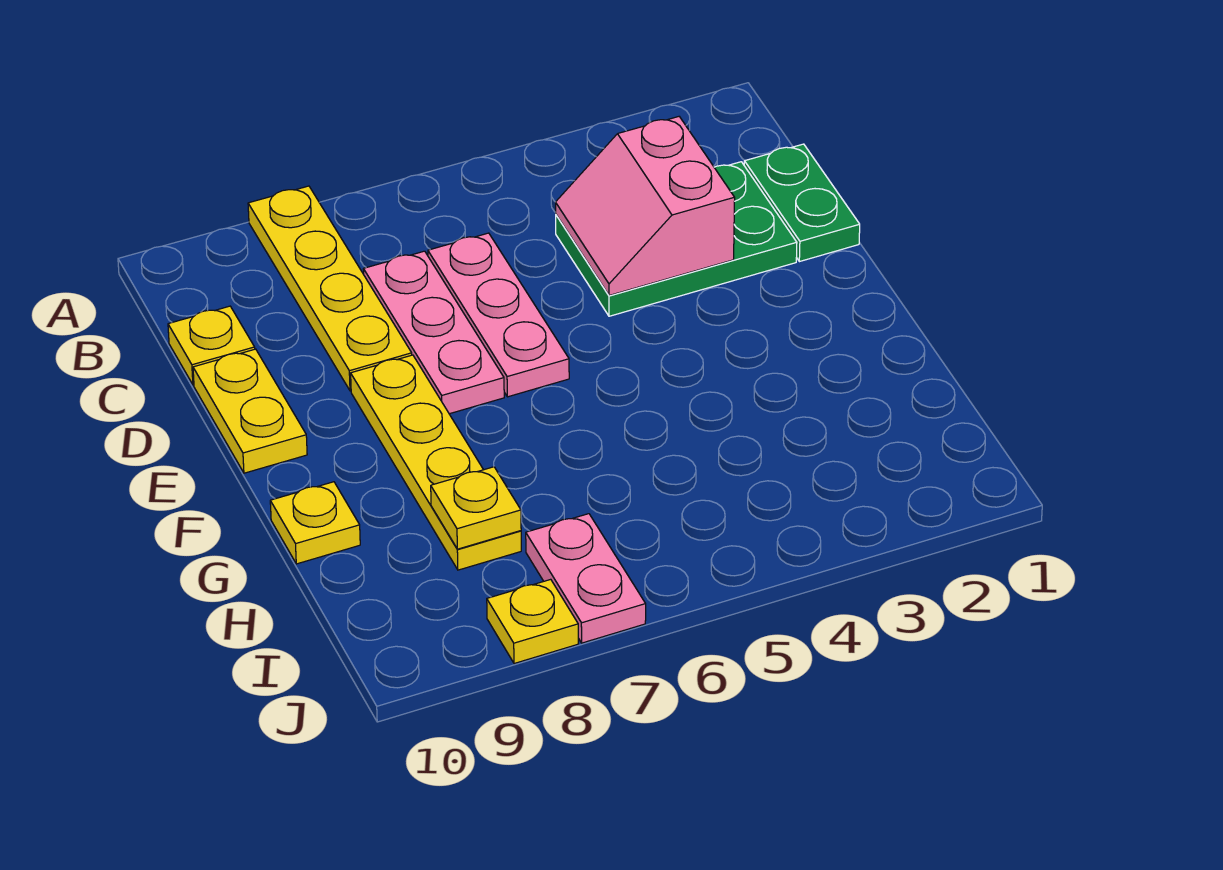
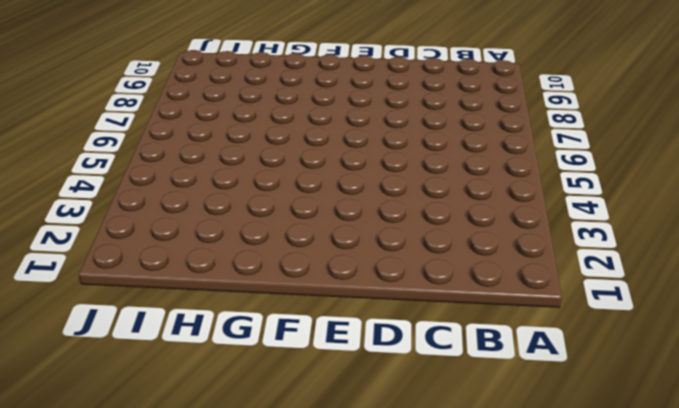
none -> yellow 1x4 plate [248,186,412,391]
none -> green 1x2 plate [744,144,860,262]
none -> green 2x3 plate [556,162,797,316]

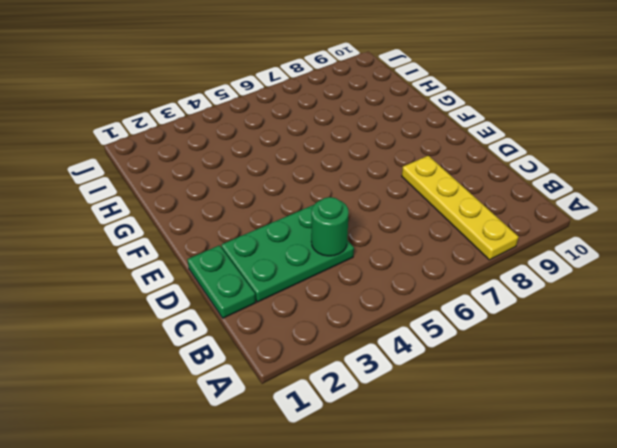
green 1x1 round brick [311,197,349,256] -> pink 2x2 slope [556,117,735,295]
none -> pink 1x3 plate [428,233,569,397]
none -> pink 1x3 plate [363,251,504,414]
none -> yellow 1x1 plate [168,306,255,385]

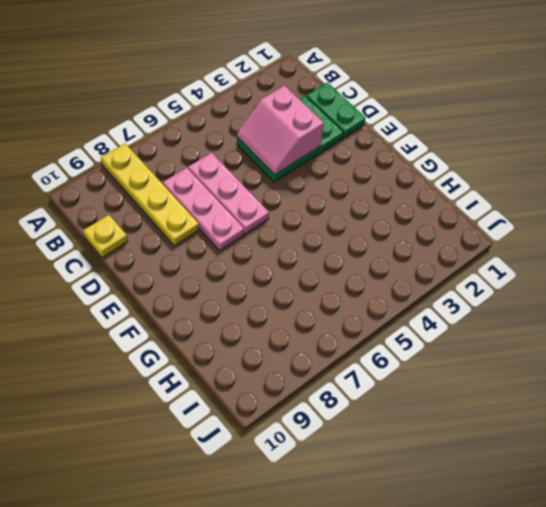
none -> yellow 1x2 plate [193,349,307,473]
none -> yellow 1x4 plate [351,355,521,570]
none -> yellow 1x1 plate [270,482,360,564]

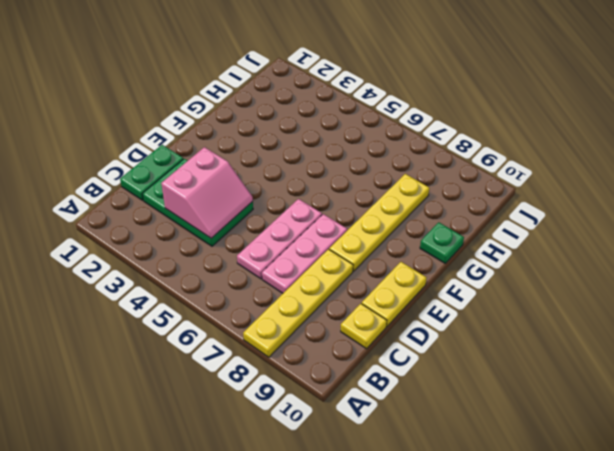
green 1x1 plate [420,222,464,263] -> yellow 1x1 plate [270,482,360,564]
none -> pink 1x2 plate [526,514,646,643]
none -> yellow 1x1 plate [487,579,578,664]
none -> yellow 1x1 plate [431,467,521,549]

